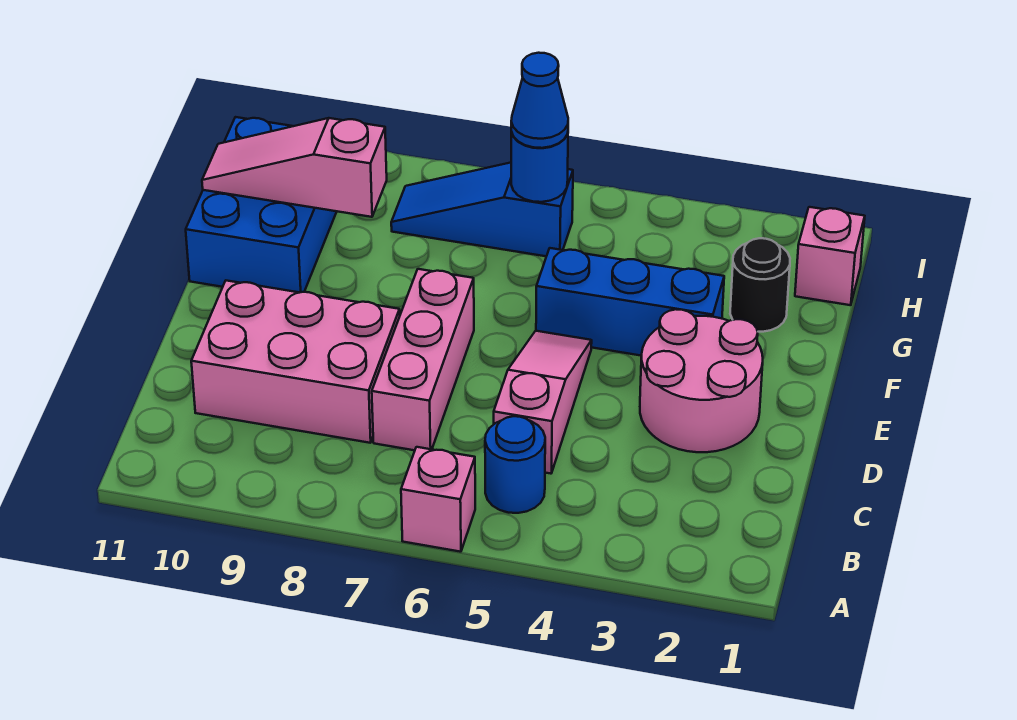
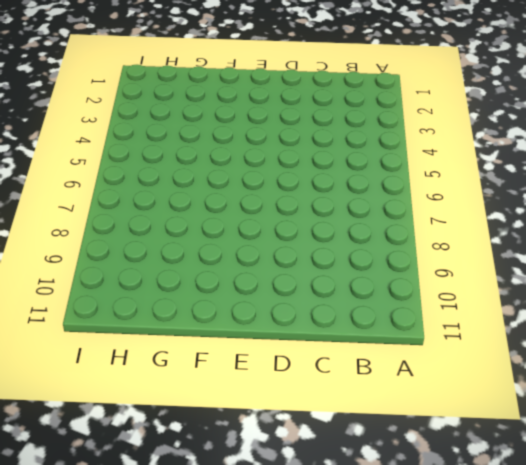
none -> pink 1x1 brick [401,447,475,552]
none -> blue 1x1 round brick [485,416,545,513]
none -> pink 1x3 slope [494,331,592,474]

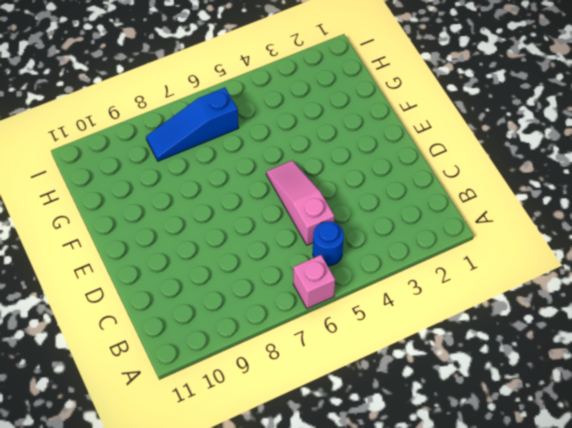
none -> pink 1x3 brick [372,269,474,450]
none -> pink 2x3 brick [191,281,400,443]
none -> pink 2x2 round brick [640,309,763,452]

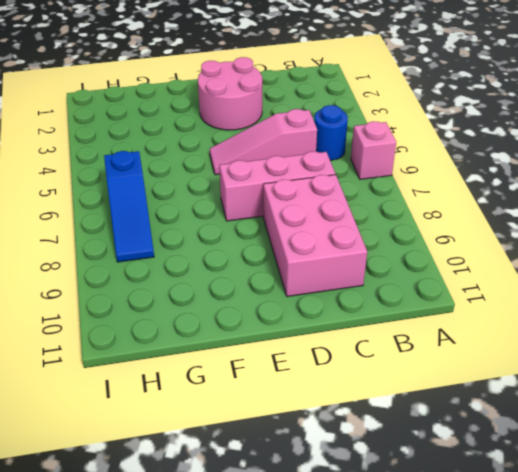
none -> blue 1x3 brick [536,248,724,356]
none -> blue 2x3 brick [186,117,337,293]
none -> black 1x1 round brick [730,238,790,332]

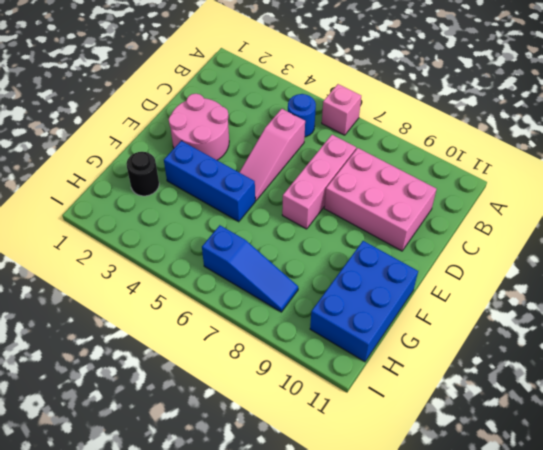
none -> pink 1x1 brick [795,207,865,305]
none -> pink 1x3 slope [202,118,387,217]
none -> blue 1x1 round brick [511,132,568,202]

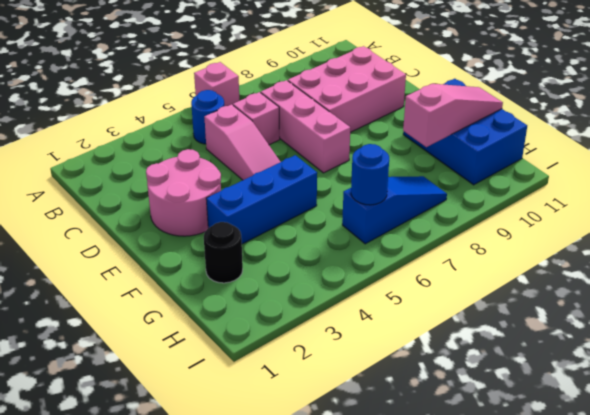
pink 1x1 brick [233,92,280,145] -> pink 1x1 brick moved to [795,207,865,305]
none -> blue 1x1 cone [511,53,568,148]

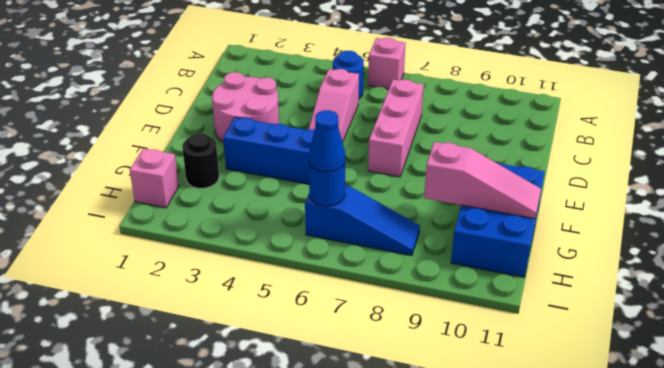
none -> pink 2x3 brick [191,281,400,443]

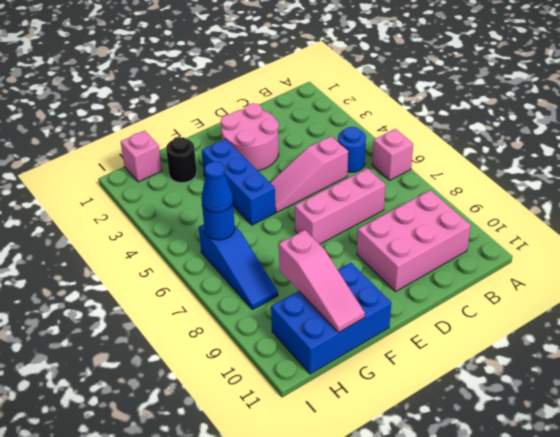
pink 2x3 brick [357,190,471,292] -> pink 2x3 brick turned to [191,281,400,443]

